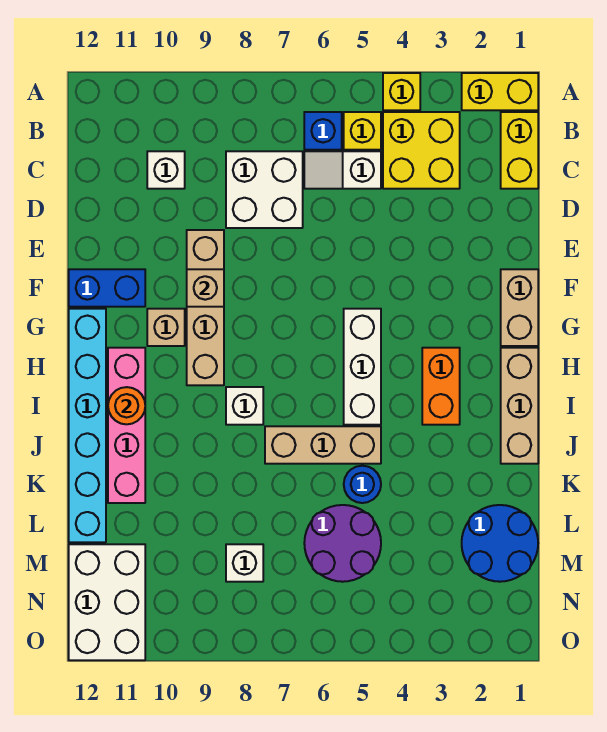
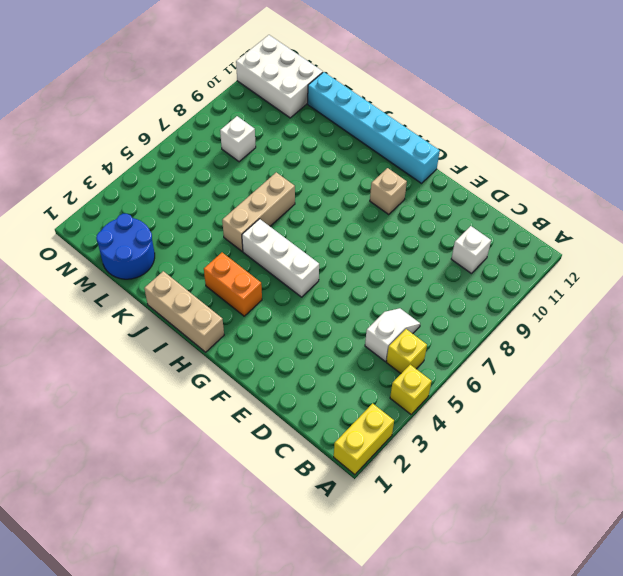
none -> yellow 1x2 brick [501,112,538,189]
none -> yellow 2x2 brick [383,112,460,189]
none -> blue 1x1 brick [304,112,342,150]

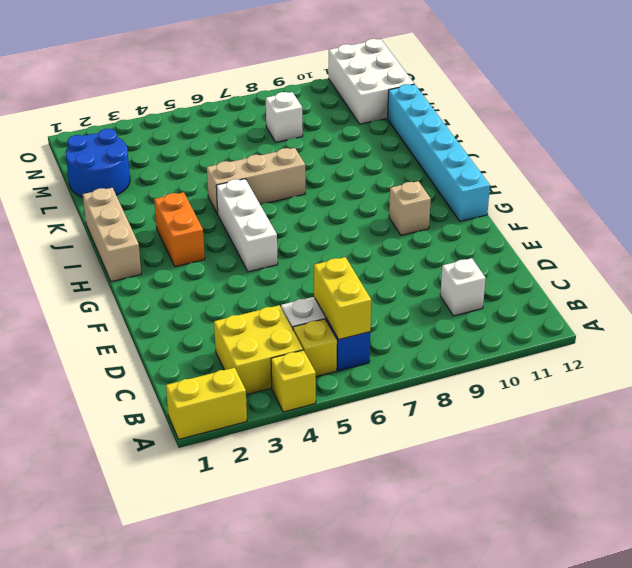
yellow 1x2 brick [314,257,371,339] -> yellow 1x2 brick moved to [501,112,538,189]
none -> white 2x2 brick [226,151,303,228]
none -> tan 1x4 brick [187,230,224,385]
none -> tan 1x2 brick [501,269,538,346]

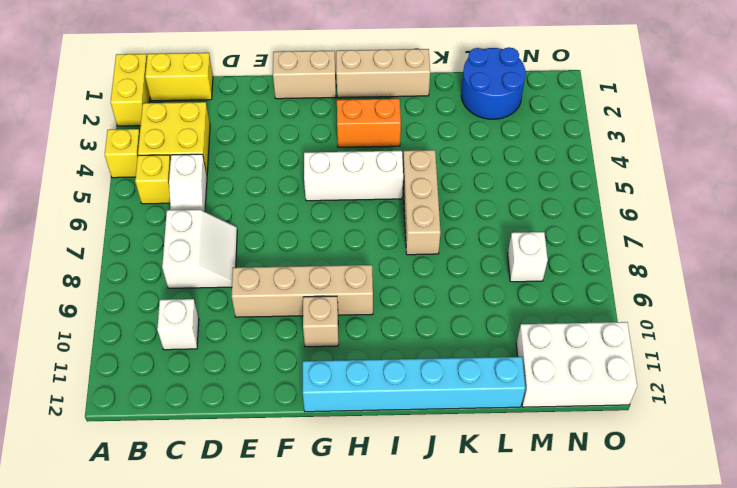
white 2x2 slope [162,210,237,288] -> white 2x2 brick [226,151,303,228]
none -> blue 1x1 brick [304,112,342,150]
none -> blue 1x2 brick [69,269,145,307]
none -> pink 1x4 brick [108,348,145,503]

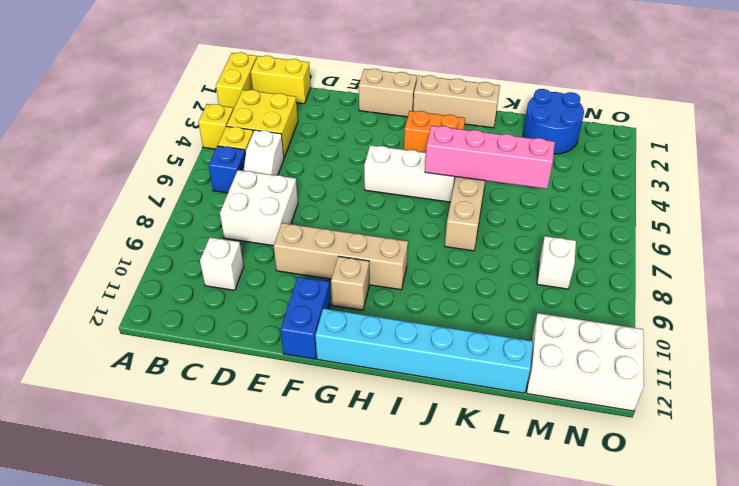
pink 1x4 brick [425,126,555,189] -> pink 1x4 brick moved to [108,348,145,503]
none -> white 1x1 brick [226,387,263,425]
none -> blue 1x1 round brick [344,466,381,503]
none -> purple 2x2 round brick [304,505,381,582]

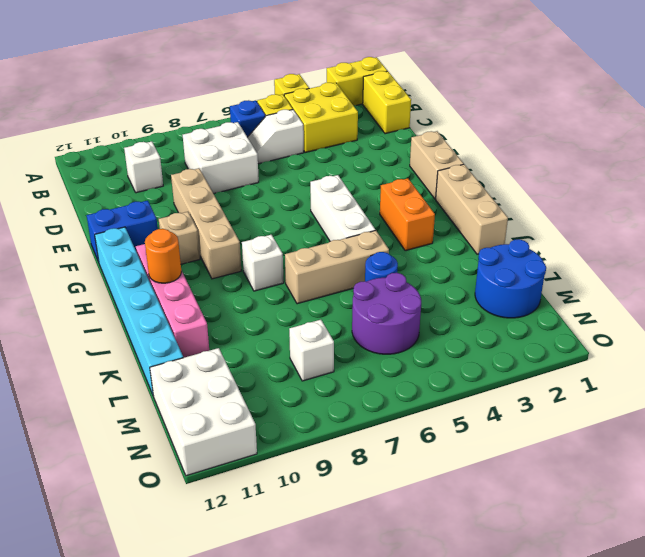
none -> tan 1x1 brick [187,269,224,307]

